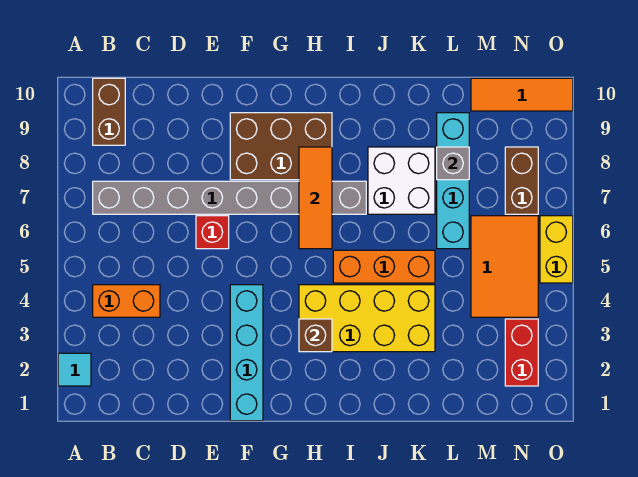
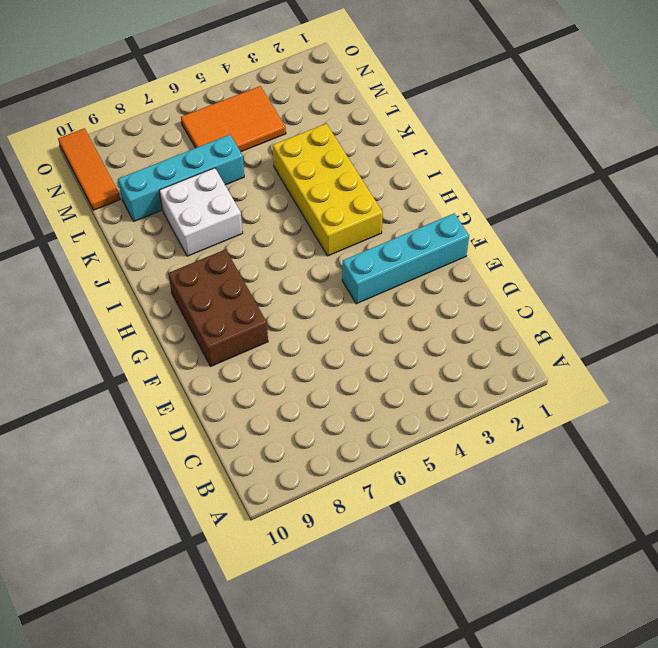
none -> cyan 1x1 tile [58,353,91,386]
none -> orange 1x2 brick [93,285,160,317]
none -> grey 1x8 brick [93,181,366,214]

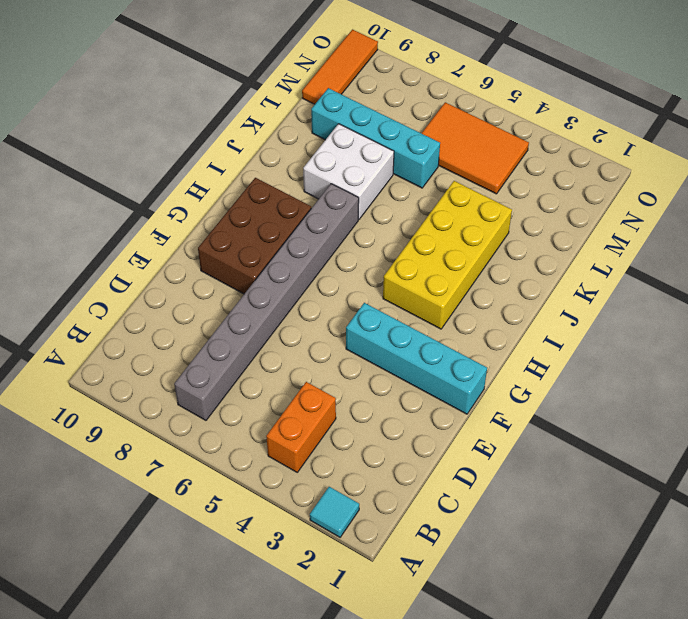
none -> brown 1x2 brick [93,78,125,145]
none -> red 1x1 brick [196,216,229,249]
none -> orange 1x3 brick [333,250,435,283]

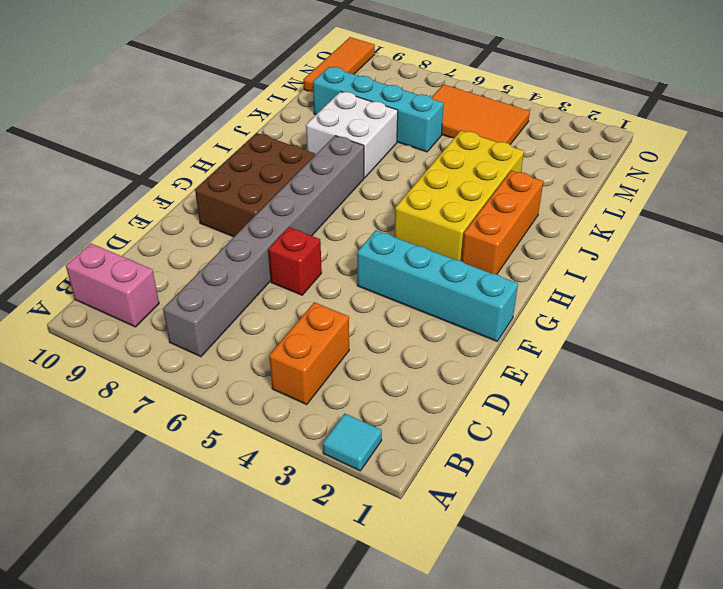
pink 1x2 brick [66,243,159,327] -> brown 1x2 brick [93,78,125,145]
orange 1x3 brick [462,171,543,274] -> orange 1x3 brick moved to [333,250,435,283]
none -> red 1x2 brick [505,319,538,386]
none -> brown 1x2 brick [505,147,538,214]
none -> yellow 1x2 brick [540,216,573,283]

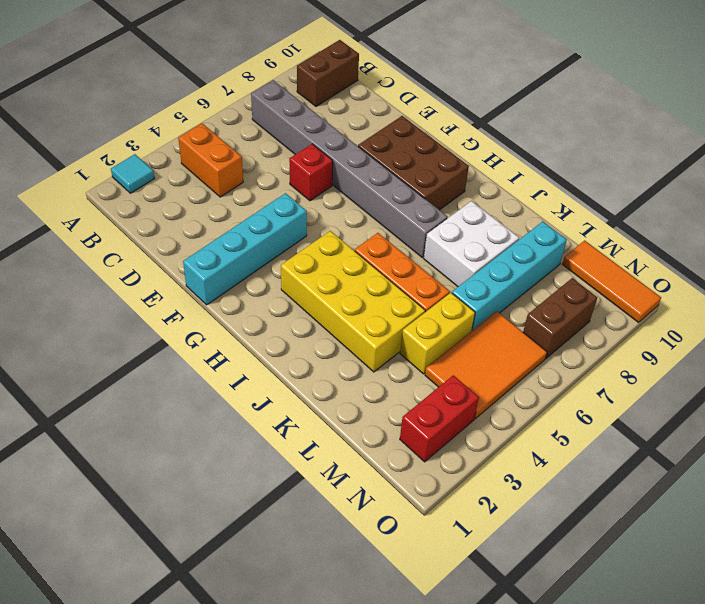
yellow 1x2 brick [400,293,475,374] -> yellow 1x2 brick moved to [540,216,573,283]
none -> brown 1x1 brick [299,319,332,352]
none -> orange 1x3 tile [299,147,332,249]
none -> grey 1x1 brick [437,147,469,180]

